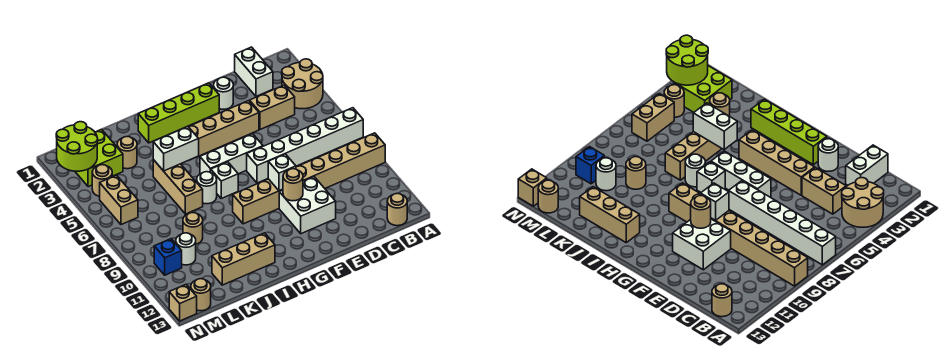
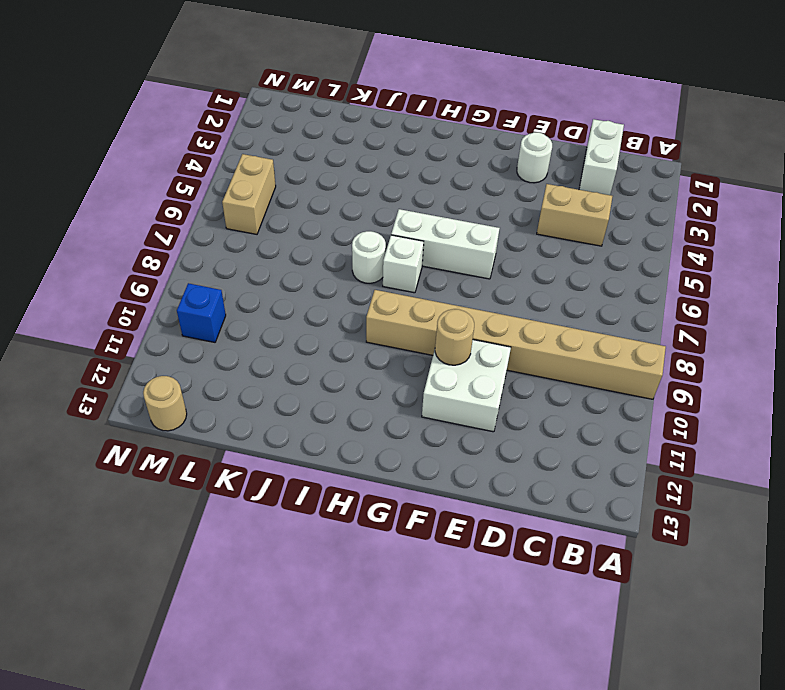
none -> tan 2x2 round brick [282,59,323,109]
none -> white 1x6 brick [247,108,363,183]
none -> tan 1x1 round brick [387,193,407,226]

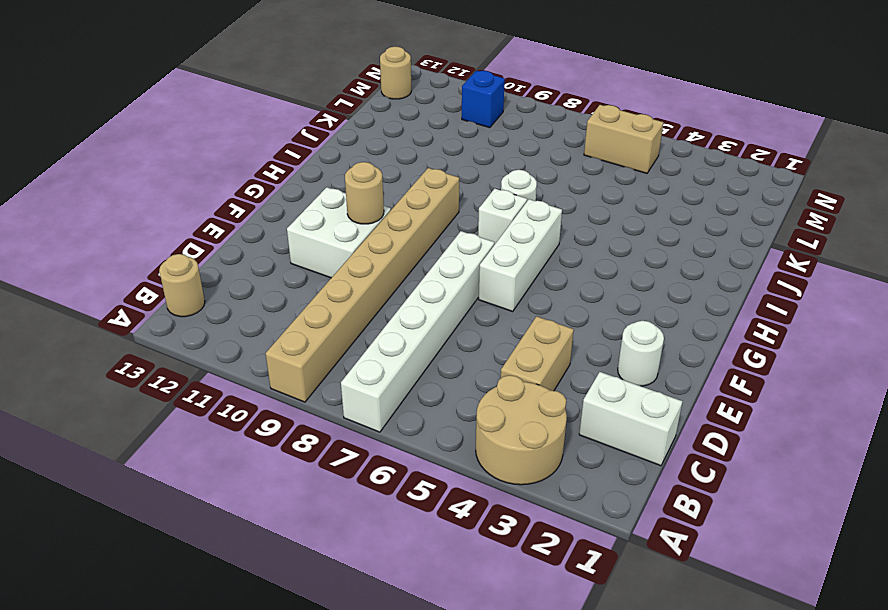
none -> tan 1x4 brick [189,101,259,158]
none -> lime 1x4 brick [138,83,219,143]
none -> tan 1x3 brick [212,233,275,285]

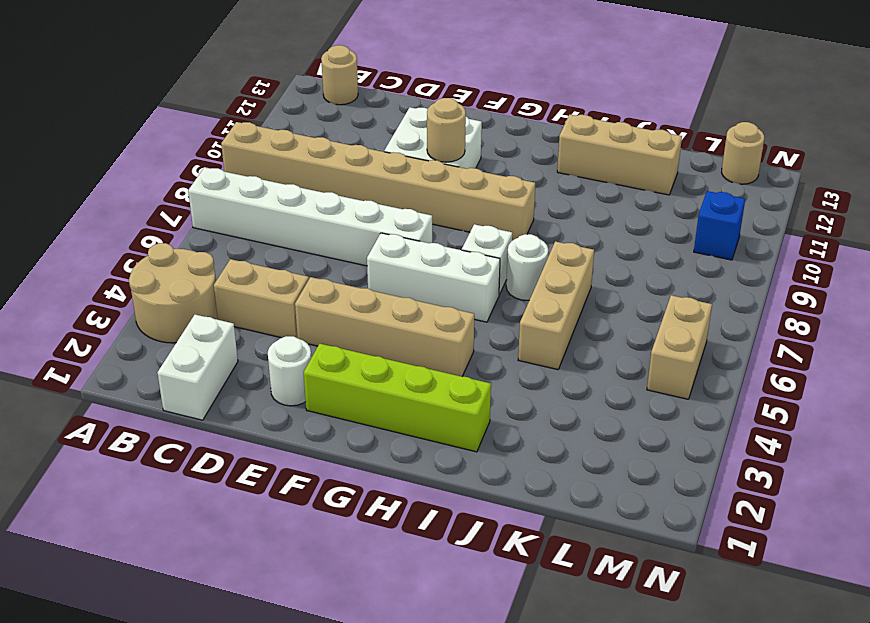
none -> tan 1x1 round brick [117,137,137,169]
none -> tan 1x1 round brick [183,213,203,244]
none -> lime 2x2 brick [75,129,123,187]

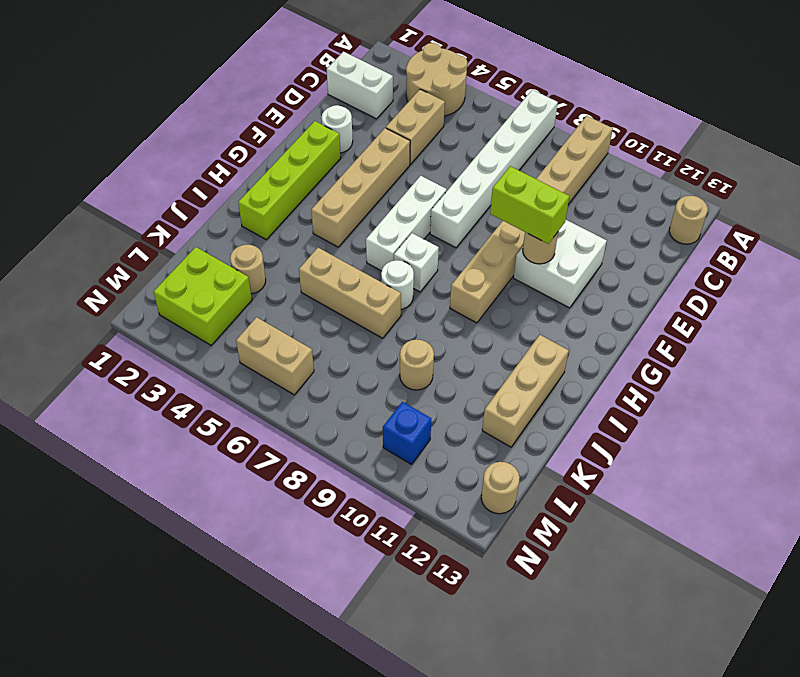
lime 1x2 brick [490,166,570,244] -> none
none -> white 1x1 round brick [176,233,196,265]
none -> tan 1x1 round brick [92,165,112,196]
none -> tan 1x1 brick [169,285,197,321]

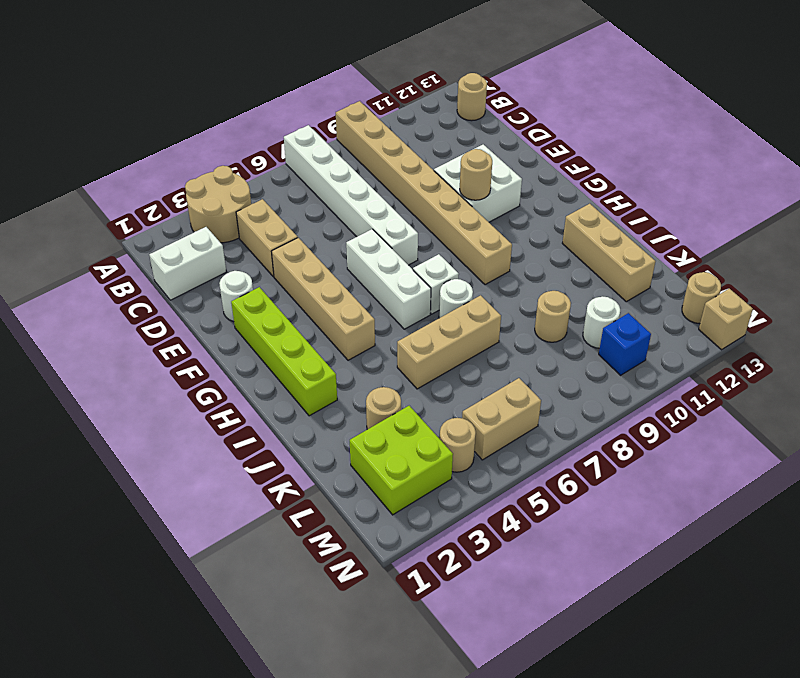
none -> white 1x1 brick [268,154,296,191]
none -> white 1x2 brick [153,127,199,171]
none -> lime 2x2 round brick [56,122,98,171]

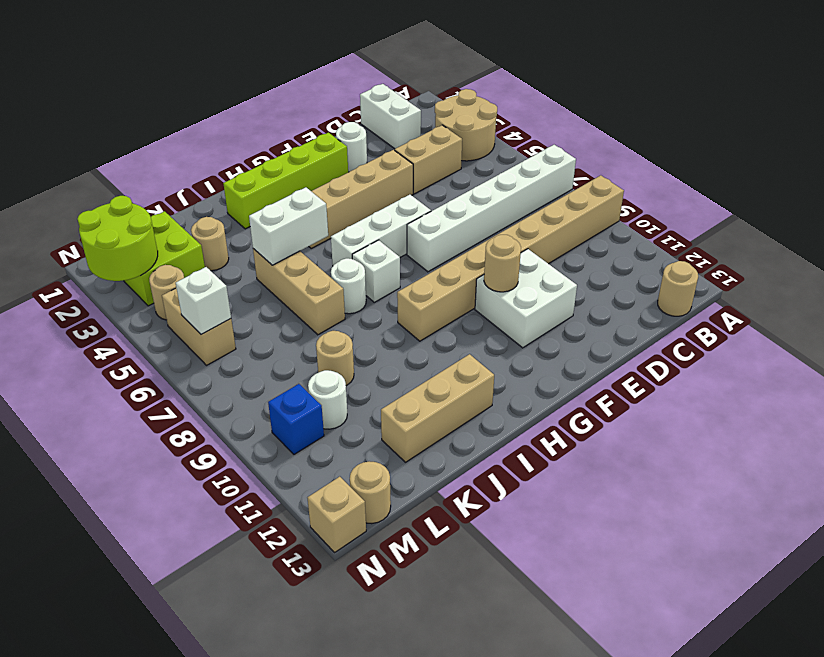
white 1x1 brick [176,267,231,334] -> white 1x1 brick moved to [268,154,296,191]

